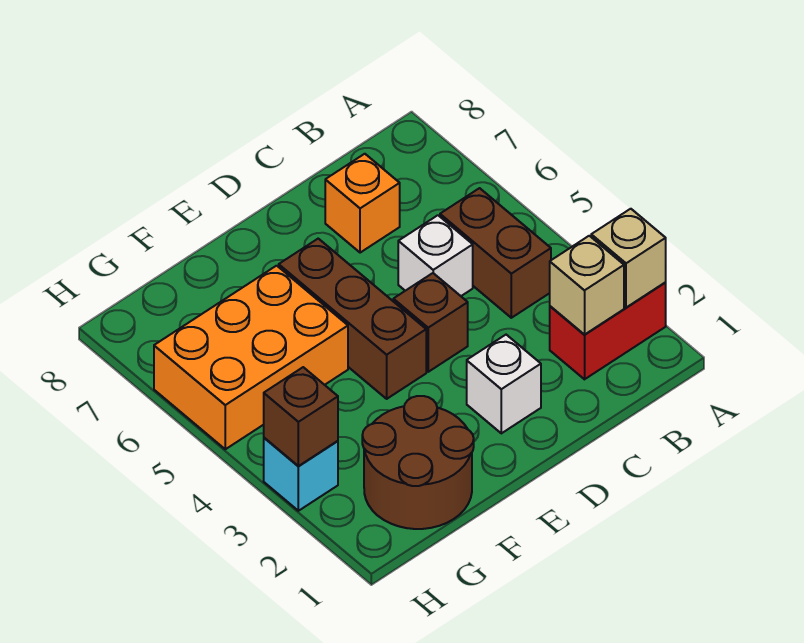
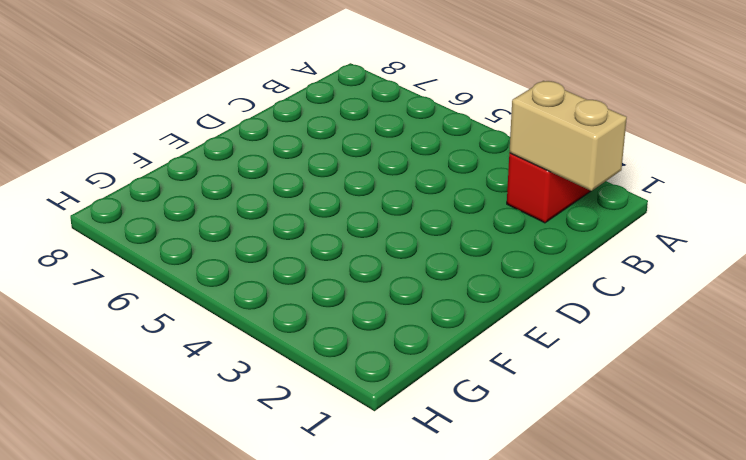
tan 1x2 brick [509,81,627,191] -> tan 1x1 brick [550,236,624,335]
none -> brown 1x2 brick [440,188,551,318]
none -> white 1x1 brick [398,215,473,296]
none -> orange 1x1 brick [325,154,400,253]

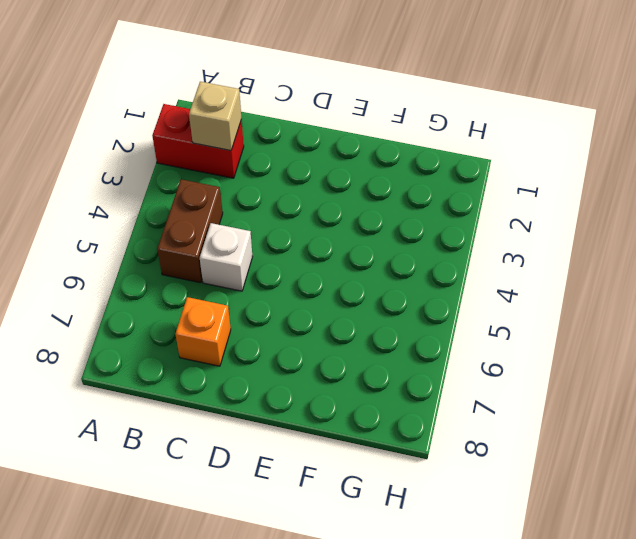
none -> white 1x1 brick [467,335,541,433]
none -> brown 1x1 brick [393,273,468,372]
none -> brown 1x3 brick [279,239,426,399]

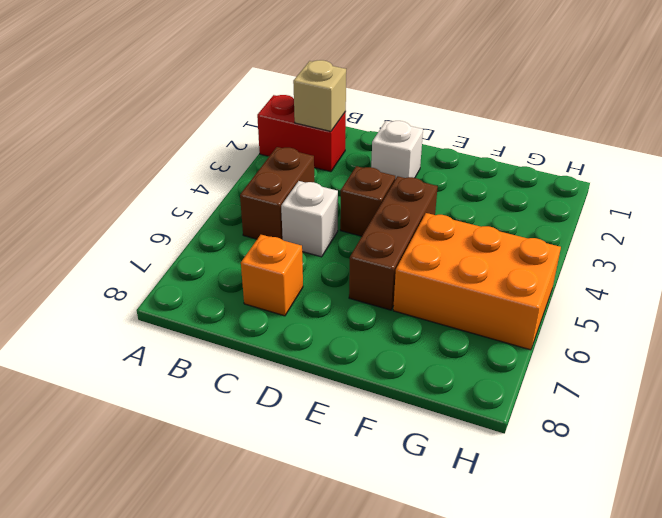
none -> brown 2x2 round brick [362,396,474,529]
none -> cyan 1x1 brick [264,438,338,511]
none -> tan 1x1 brick [591,209,666,308]

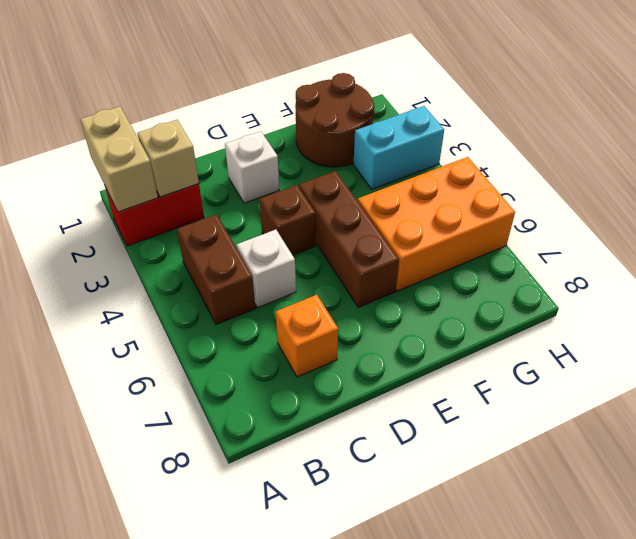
tan 1x2 brick [80,106,158,212] -> tan 1x1 brick [591,209,666,308]
cyan 1x2 brick [353,106,444,189] -> cyan 1x1 brick [264,438,338,511]
none -> brown 1x1 brick [264,367,338,466]

